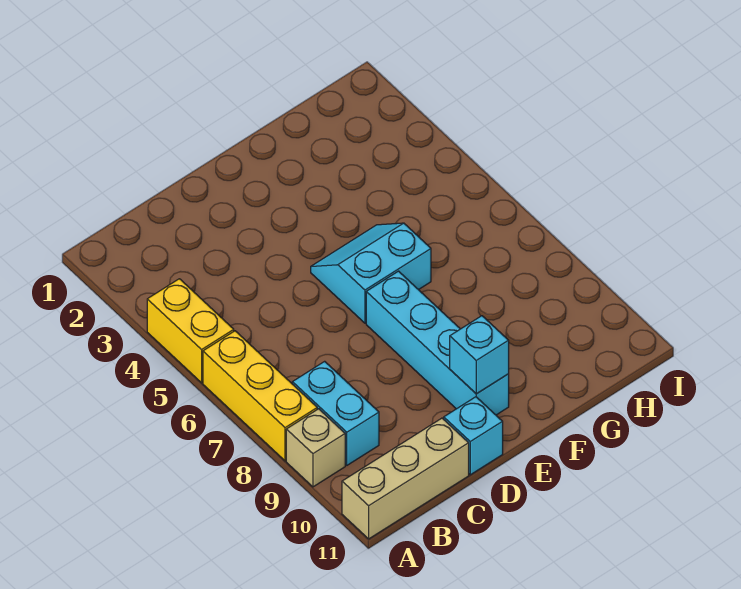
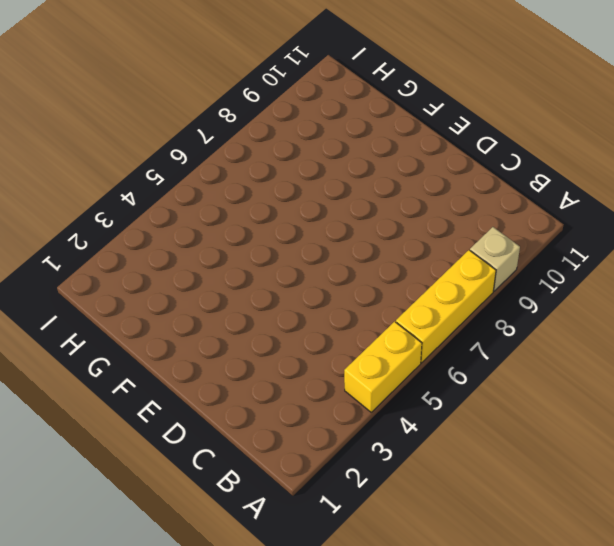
none -> tan 1x3 brick [342,418,469,539]
none -> cyan 1x2 brick [292,361,379,465]

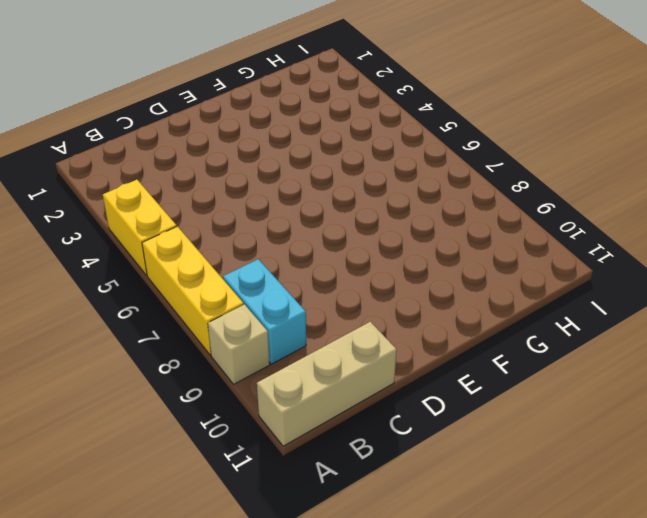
none -> cyan 1x1 brick [444,397,503,475]
none -> cyan 2x2 slope [311,223,431,323]

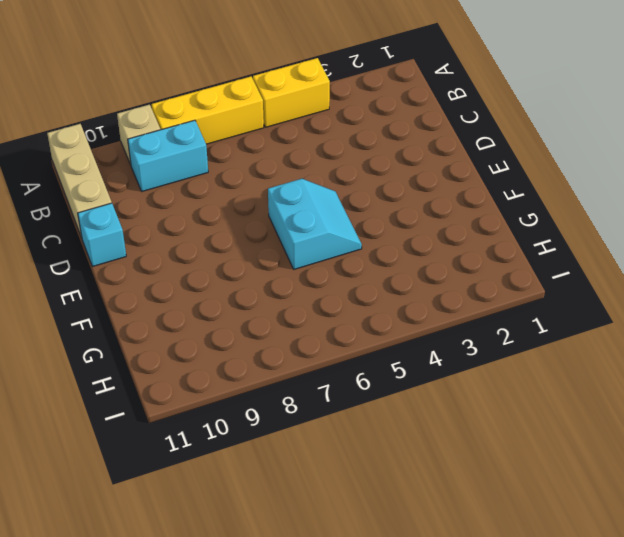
none -> cyan 1x4 brick [366,271,509,415]
none -> cyan 1x1 brick [450,316,509,394]

